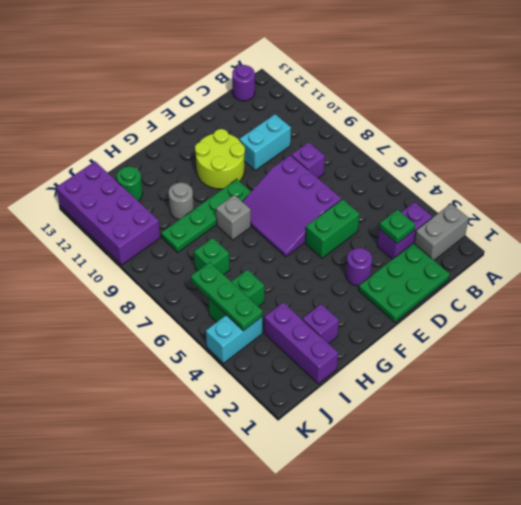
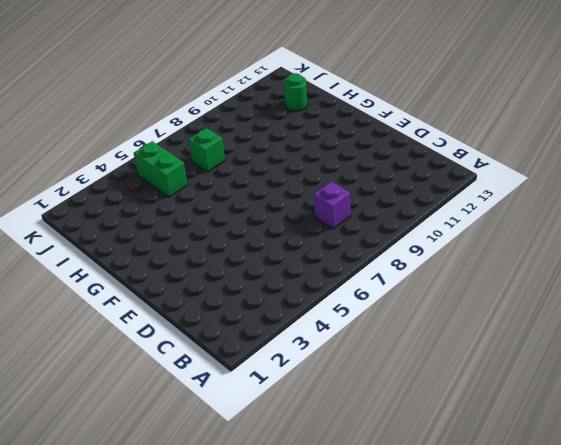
none -> grey 1x2 brick [414,204,469,260]
none -> purple 1x2 brick [377,202,432,259]
none -> purple 1x1 round brick [232,65,255,101]

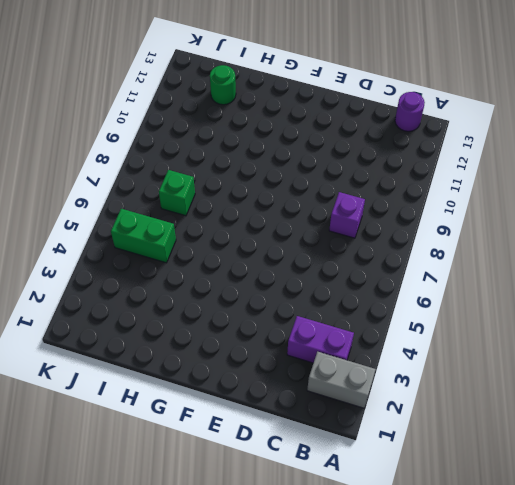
none -> green 2x3 plate [359,243,450,322]
none -> cyan 1x2 brick [239,114,291,170]
none -> green 1x2 brick [305,199,359,258]

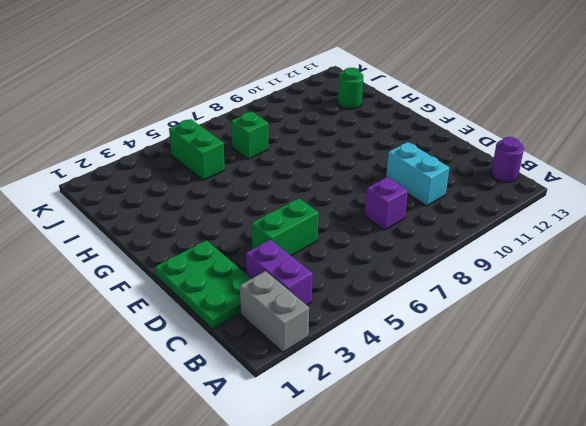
green 1x2 brick [251,198,319,255] -> green 1x2 brick turned to [305,199,359,258]
none -> purple 3x3 slope [242,155,342,257]
none -> purple 1x1 round brick [346,248,372,286]
none -> lime 2x2 round brick [195,129,245,189]

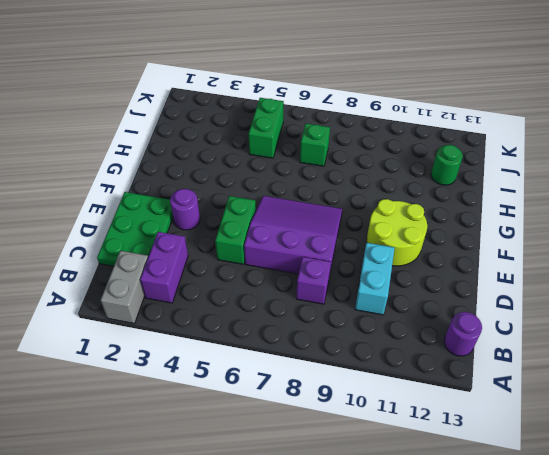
none -> green 1x4 plate [162,179,251,252]
none -> grey 1x1 brick [216,195,251,240]
none -> purple 1x1 brick [302,304,339,344]

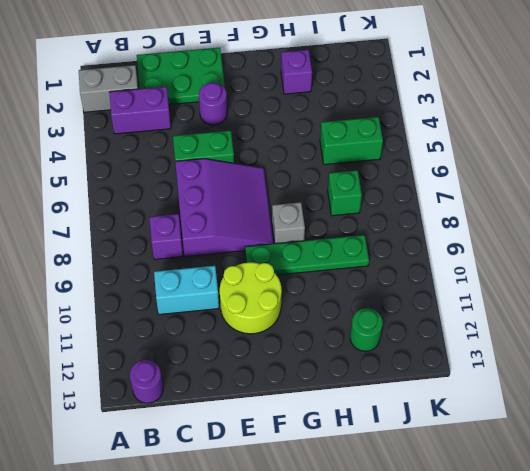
none -> grey 1x1 round brick [169,183,194,220]
none -> purple 1x3 brick [264,302,338,384]
none -> cyan 1x2 brick [206,315,262,363]

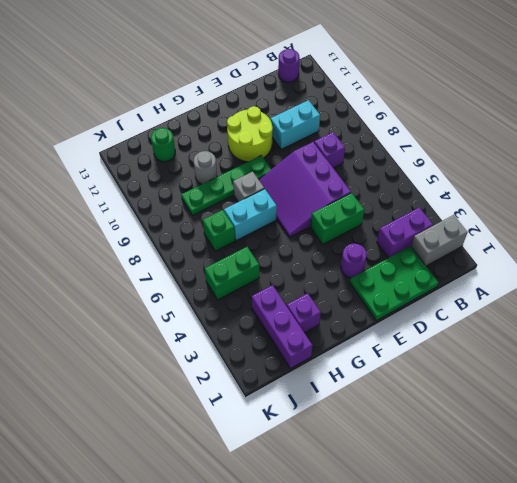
cyan 1x2 brick [224,189,277,240] -> cyan 1x2 brick moved to [206,315,262,363]
none -> purple 2x4 brick [56,162,160,265]
none -> green 1x1 plate [379,210,415,243]
none -> green 1x3 plate [191,262,262,331]

